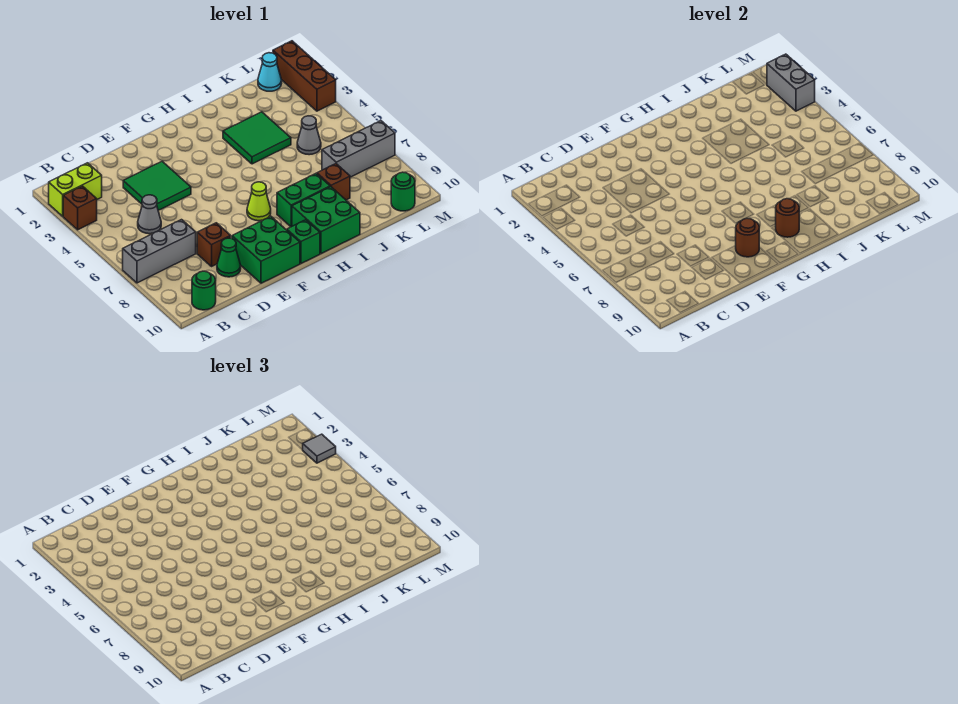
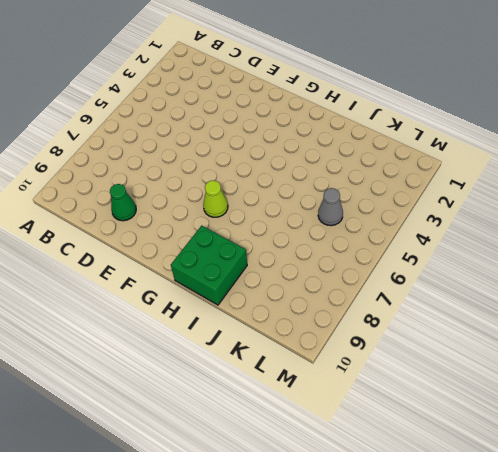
none -> lime 1x2 brick [49,163,102,216]
none -> brown 1x1 brick [63,186,97,230]
none -> grey 1x3 brick [123,220,196,283]

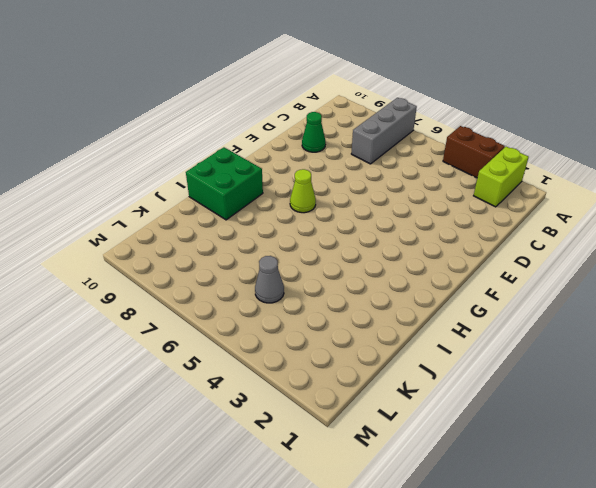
brown 1x2 brick [443,126,505,178] -> brown 1x1 brick [63,186,97,230]
none -> green 1x1 round brick [192,271,216,310]
none -> grey 1x1 cone [138,195,161,234]
none -> green 2x2 tile [123,161,191,210]

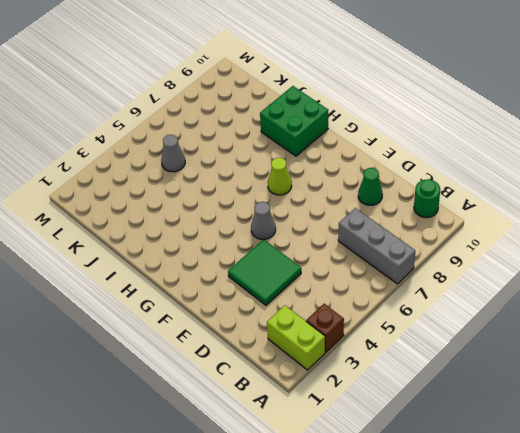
grey 1x1 cone [251,202,276,240] -> grey 1x1 cone moved to [138,195,161,234]
none -> brown 1x1 brick [197,223,230,266]
none -> green 2x2 brick [232,217,300,283]
none -> green 1x1 brick [287,220,320,263]

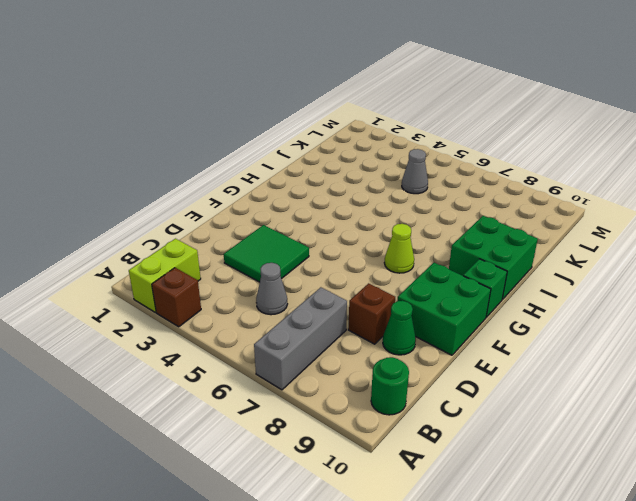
none -> green 1x2 brick [277,174,330,227]
none -> green 2x2 tile [223,112,291,164]
none -> brown 1x1 brick [317,164,350,200]

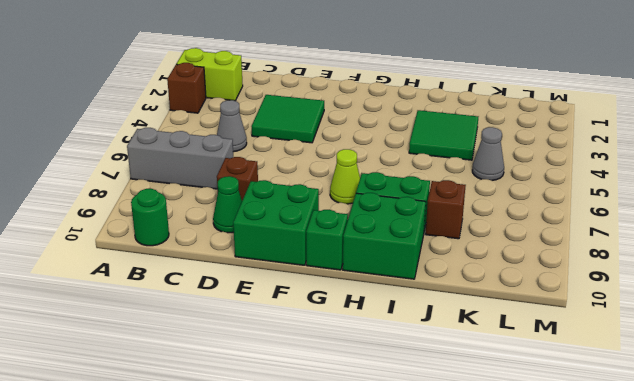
none -> grey 1x3 brick [322,121,395,177]
none -> cyan 1x1 cone [258,53,282,91]
none -> green 1x1 round brick [391,172,415,211]

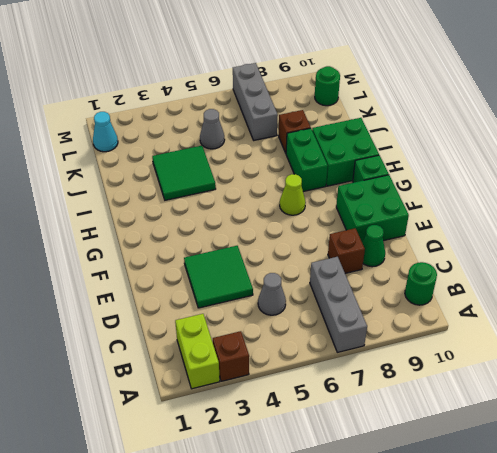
none -> brown 1x3 brick [273,41,336,111]
none -> brown 1x1 round brick [736,218,759,257]
none -> brown 1x1 round brick [776,199,799,237]

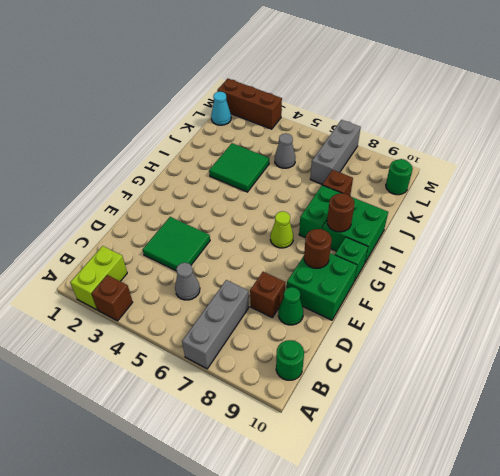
none -> grey 1x2 brick [767,54,815,111]
none -> grey 1x1 tile [303,434,336,463]

